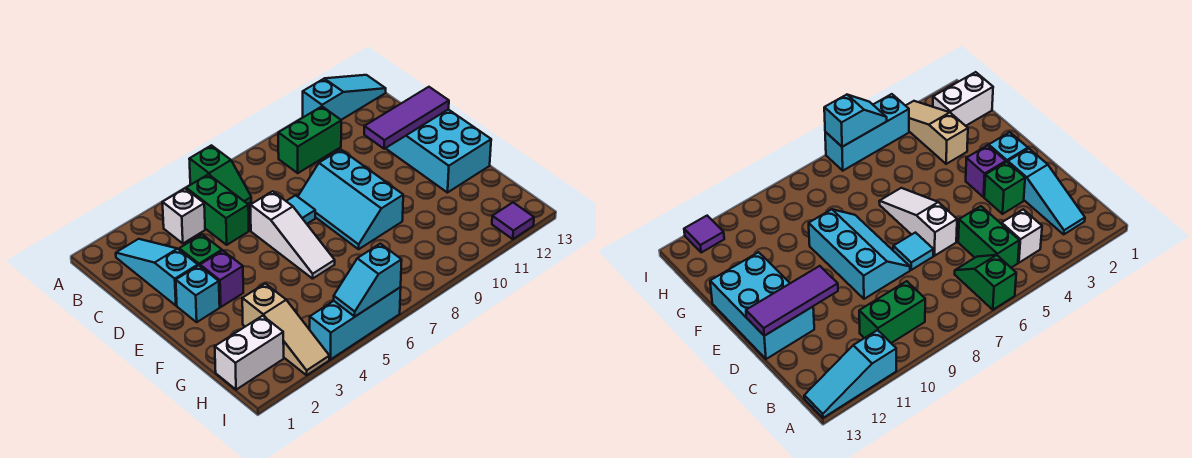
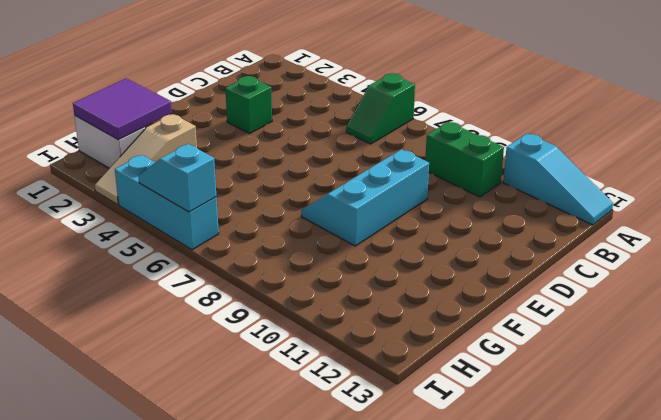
purple 2x2 tile [73,78,172,140] -> none
none -> cyan 1x3 slope [116,239,198,306]
none -> white 1x1 brick [162,189,205,243]
none -> green 1x2 brick [186,174,249,245]

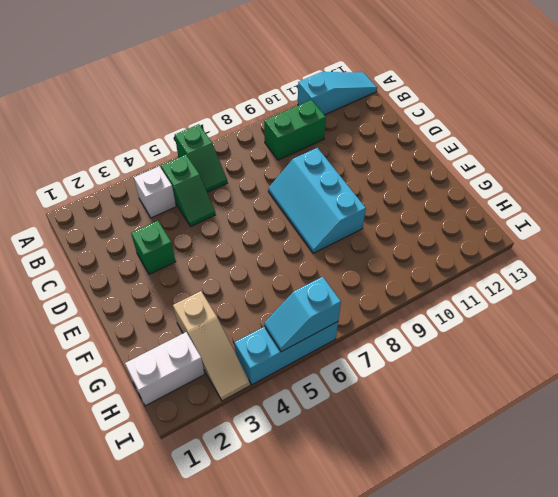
green 1x2 slope [161,155,215,227] -> green 1x2 brick [186,174,249,245]
none -> cyan 1x3 slope [116,239,198,306]
none -> white 1x3 slope [251,191,335,279]
none -> cyan 1x1 tile [286,195,315,224]

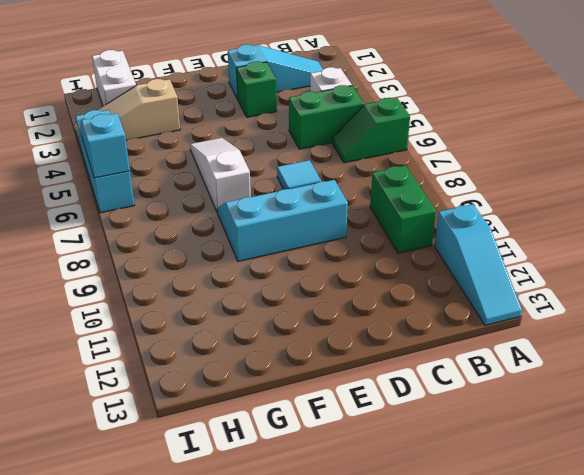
white 1x3 slope [190,138,251,213] -> white 1x3 slope turned to [251,191,335,279]
none -> cyan 2x3 brick [386,109,491,193]
none -> cyan 1x1 brick [176,266,220,322]
none -> purple 1x1 brick [200,251,243,307]

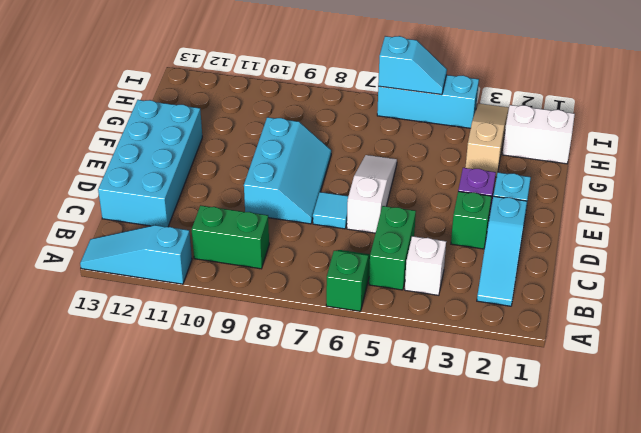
cyan 2x4 brick [98,100,202,227] -> cyan 2x3 brick [386,109,491,193]
none -> purple 1x1 tile [492,203,534,239]
none -> purple 1x3 tile [364,87,449,149]

